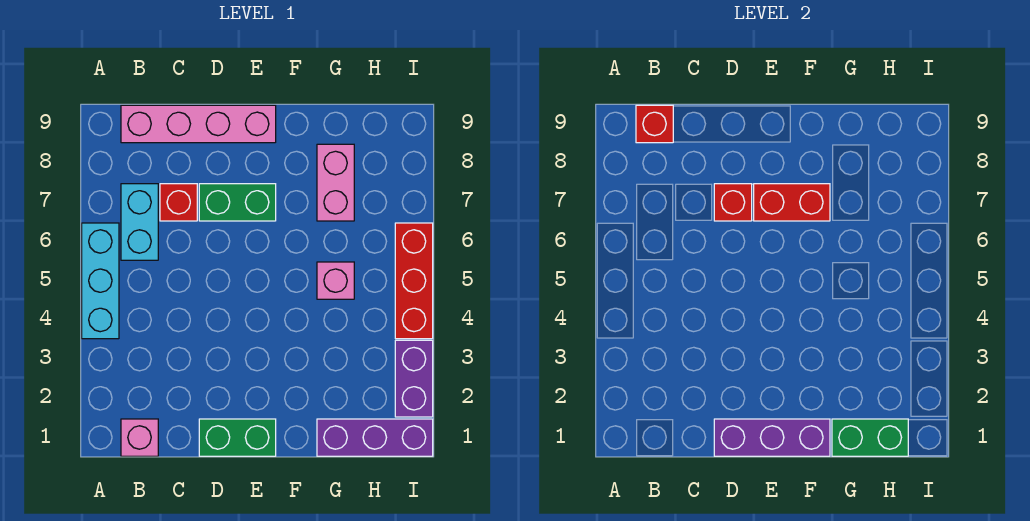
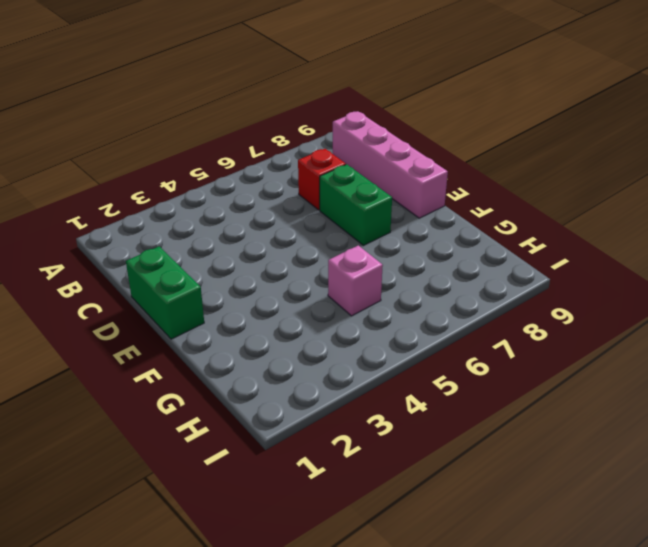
none -> cyan 1x3 brick [82,223,119,339]
none -> pink 1x1 brick [121,419,158,456]
none -> cyan 1x2 brick [121,184,158,260]

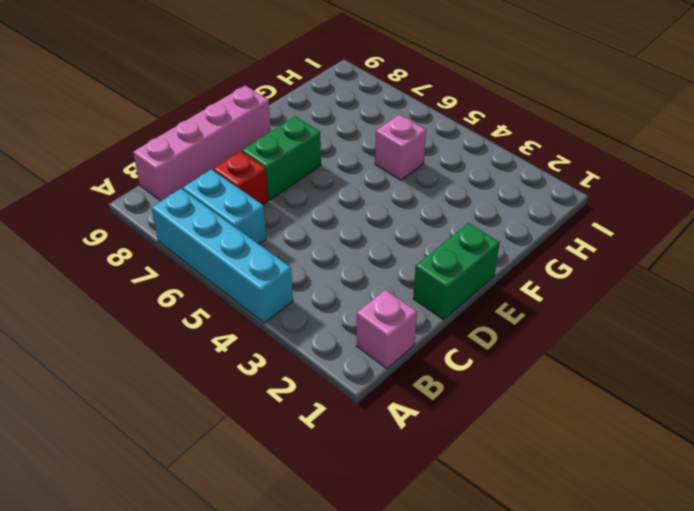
cyan 1x4 brick [152,189,293,323] -> cyan 1x3 brick [82,223,119,339]
none -> purple 1x3 brick [317,419,433,456]
none -> pink 1x2 brick [317,144,354,221]
none -> purple 1x2 brick [395,340,433,417]

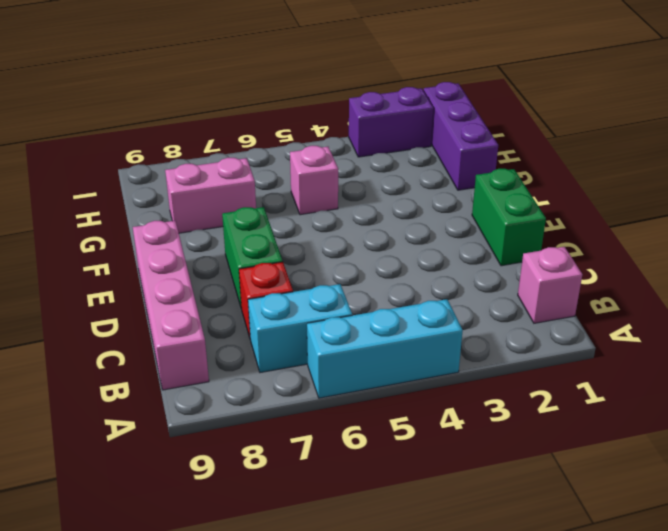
none -> red 1x3 brick [395,223,433,339]
none -> red 1x1 brick [636,105,673,143]
none -> purple 1x3 brick [714,419,830,456]

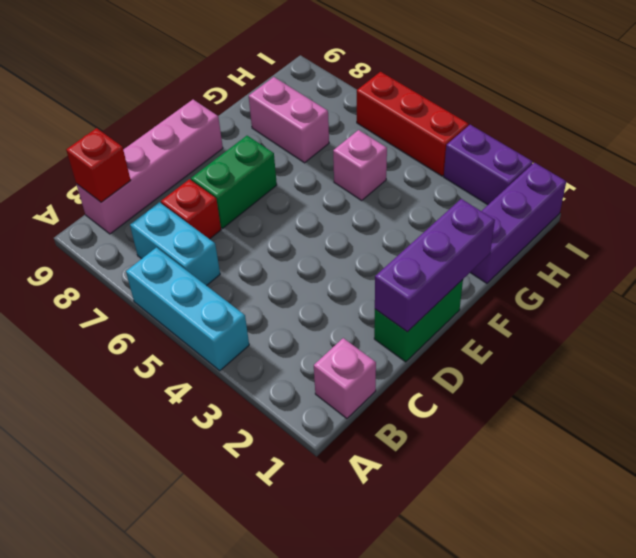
none -> red 1x1 brick [714,184,752,221]
none -> red 1x2 brick [754,184,830,221]
none -> green 1x2 brick [832,419,908,456]

